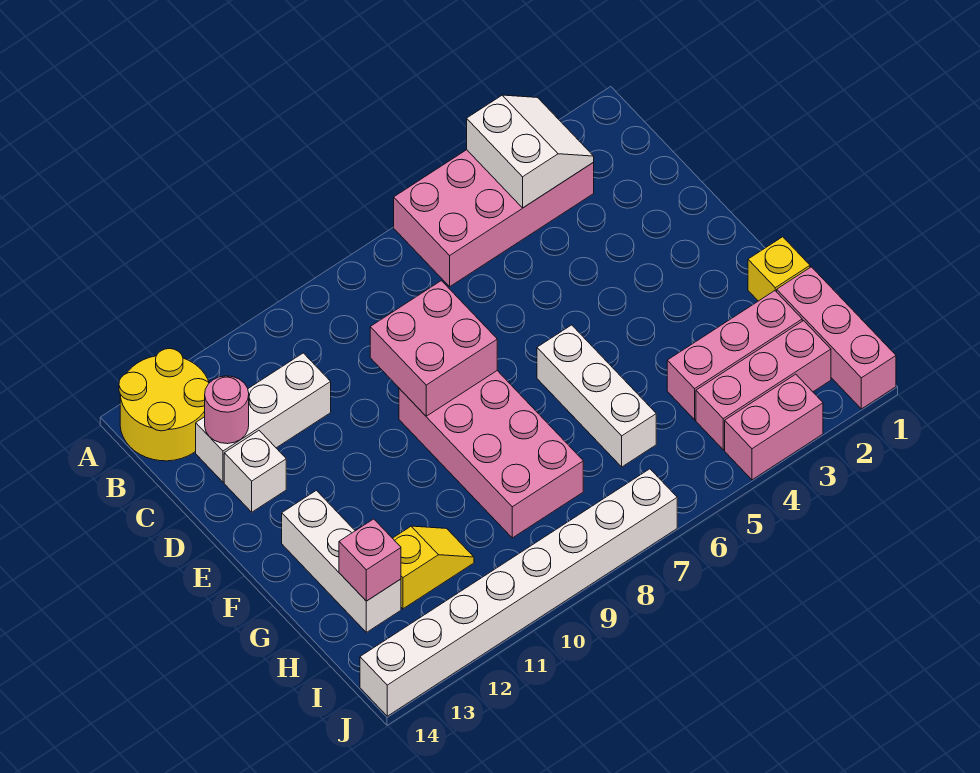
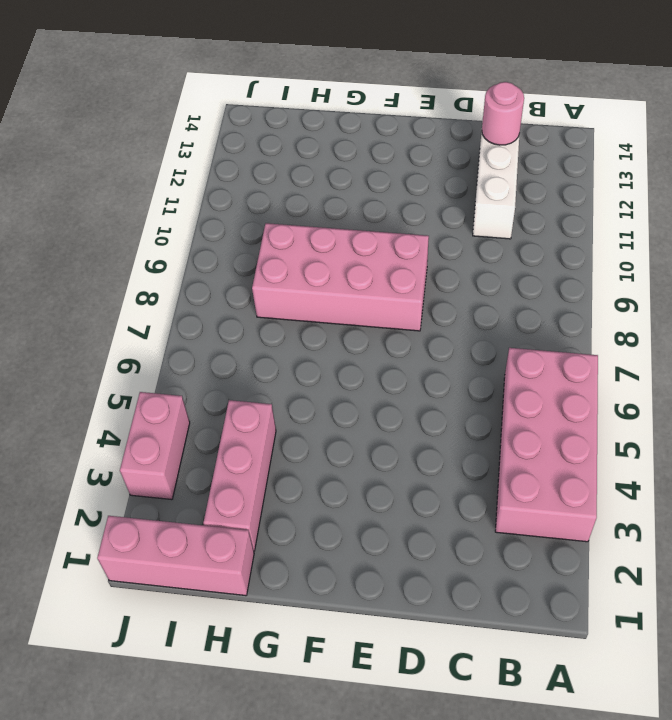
none -> yellow 2x2 round brick [119,349,209,461]
none -> white 1x1 brick [224,431,286,512]
none -> white 1x3 brick [537,325,656,467]

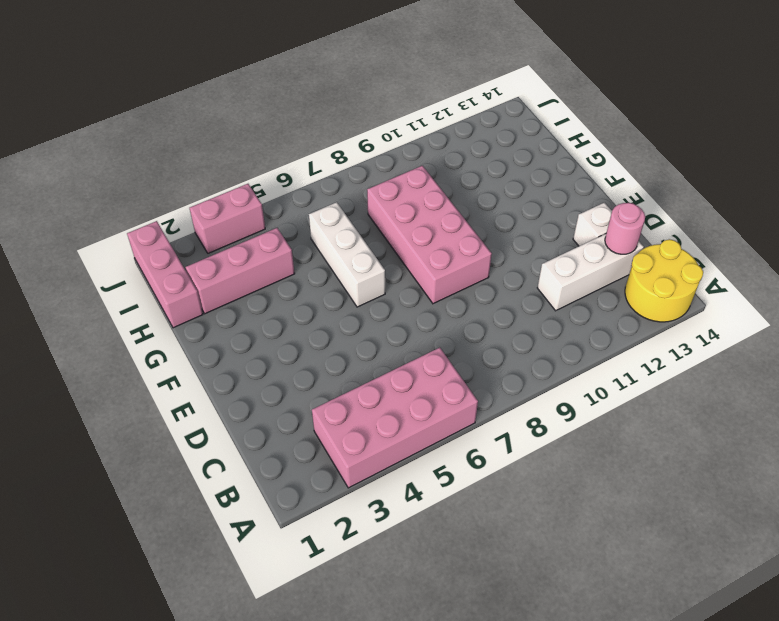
none -> white 1x3 brick [282,490,401,632]
none -> yellow 1x1 brick [748,237,810,301]
none -> yellow 1x2 slope [393,526,474,609]

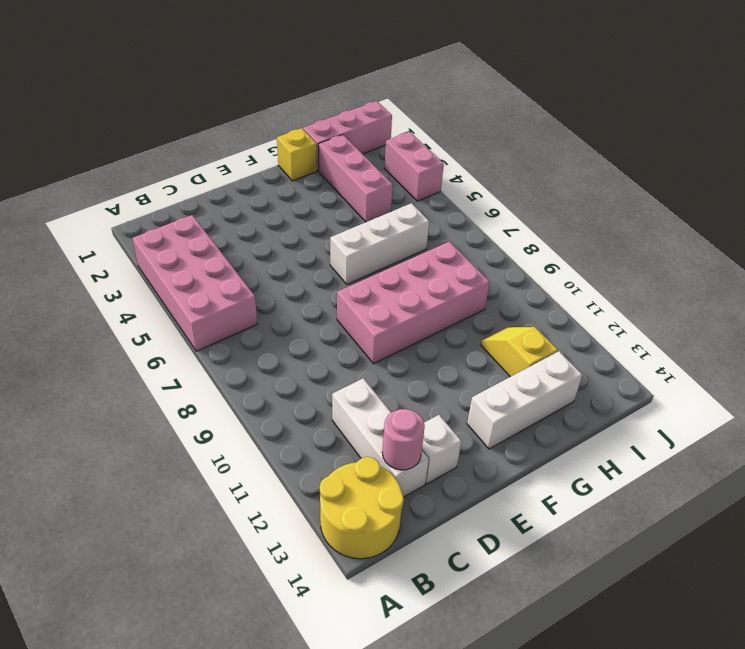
none -> pink 1x3 brick [696,321,831,450]
none -> white 1x8 brick [360,469,677,716]
none -> white 2x2 slope [467,95,594,208]

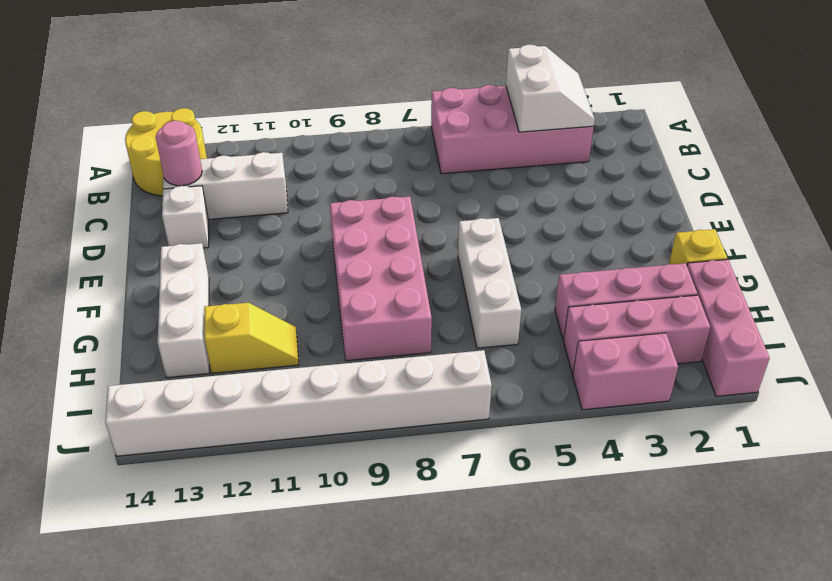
none -> pink 2x2 brick [370,281,497,416]
none -> pink 1x1 brick [339,519,401,601]

